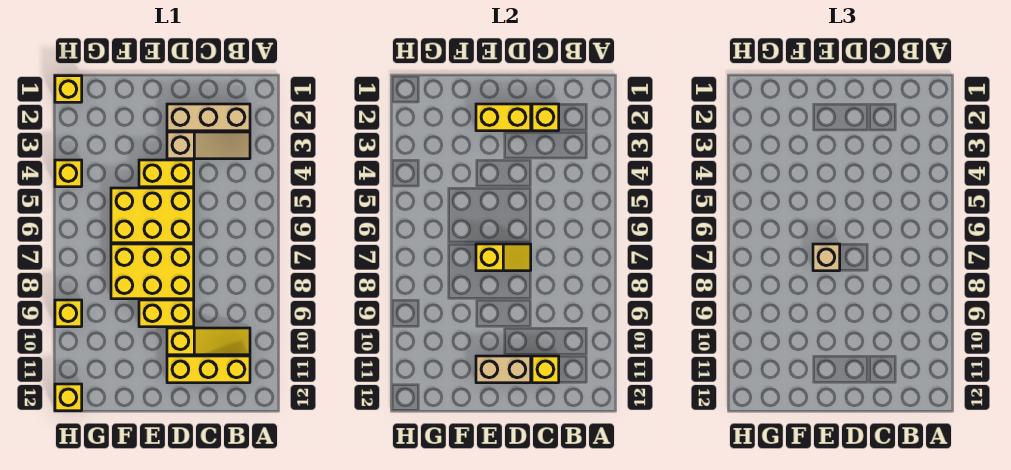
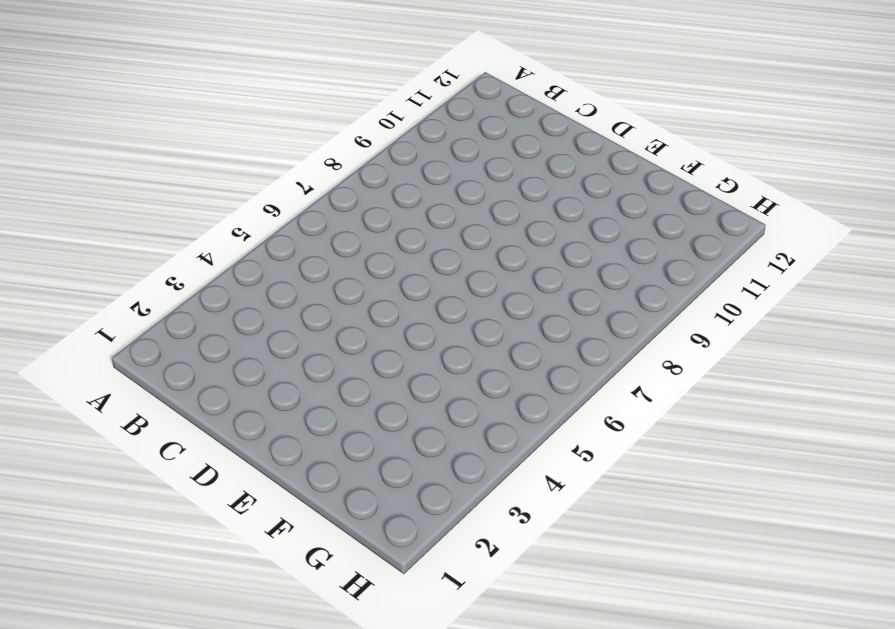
none -> tan 1x3 brick [167,104,250,131]
none -> tan 1x3 slope [167,132,250,159]
none -> yellow 1x3 slope [167,328,250,355]

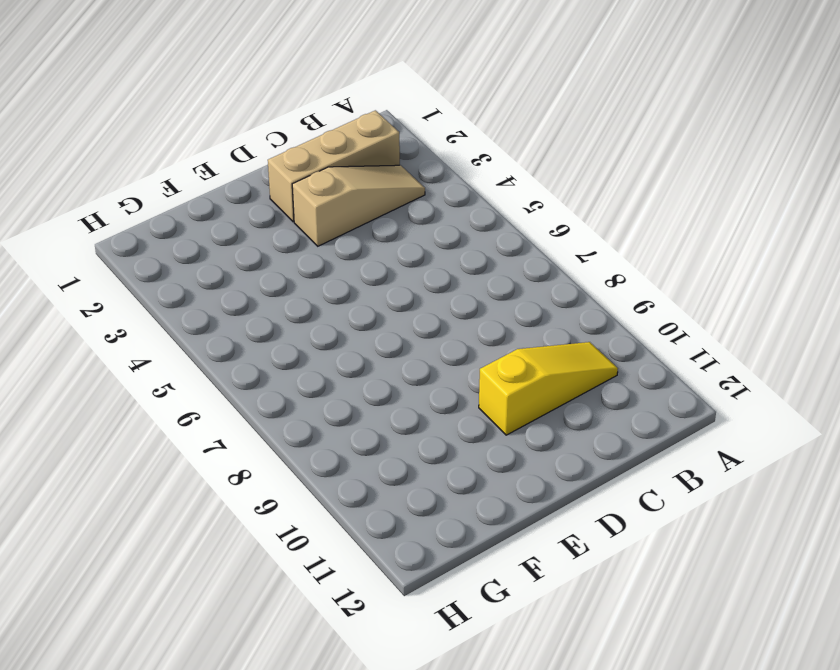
none -> yellow 1x3 brick [167,356,250,383]
none -> yellow 1x2 brick [139,160,194,187]
none -> yellow 2x3 brick [111,188,194,243]

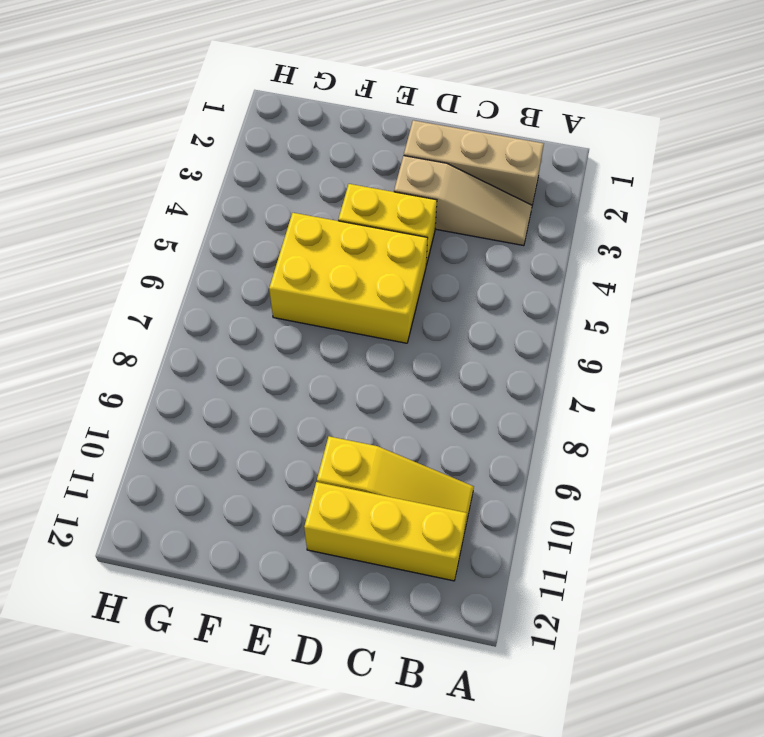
none -> yellow 2x3 brick [111,244,194,299]
none -> yellow 1x2 brick [139,300,194,327]
none -> yellow 1x1 brick [55,76,82,102]

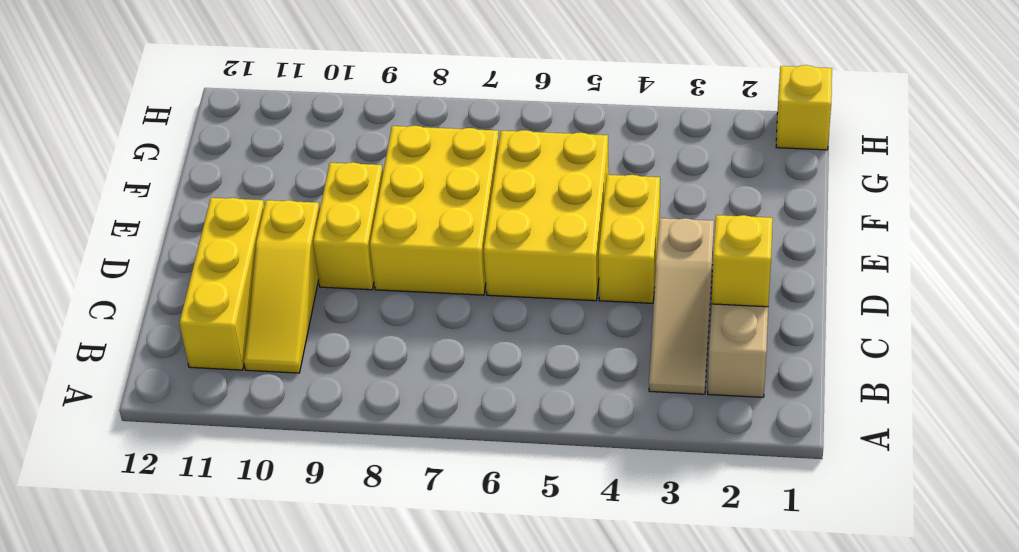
none -> yellow 1x1 brick [55,160,82,187]
none -> yellow 1x1 brick [55,300,82,327]
none -> yellow 1x1 brick [55,384,82,411]

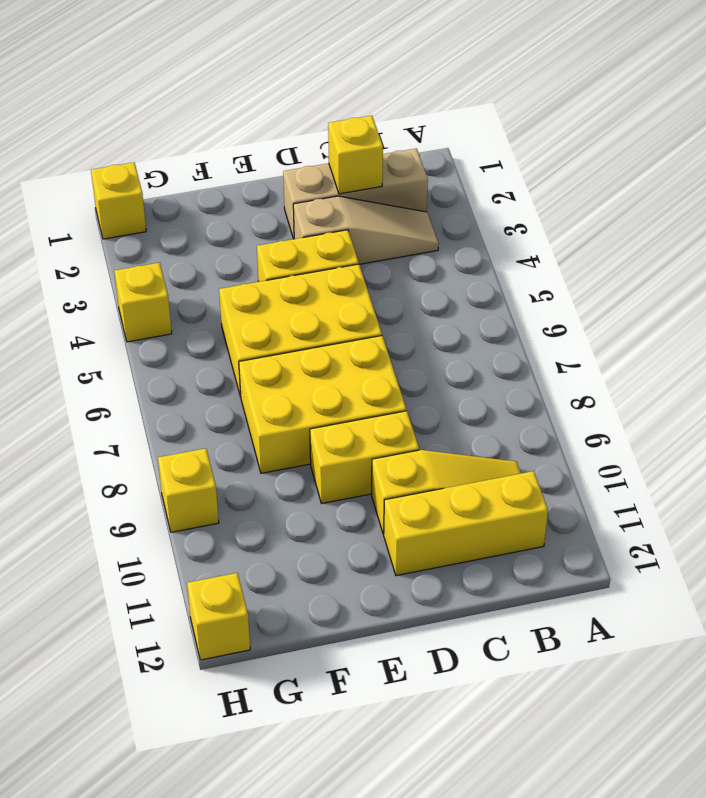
none -> yellow 1x1 brick [532,356,559,383]
none -> yellow 1x2 brick [476,104,531,131]
none -> yellow 1x2 slope [476,244,531,271]

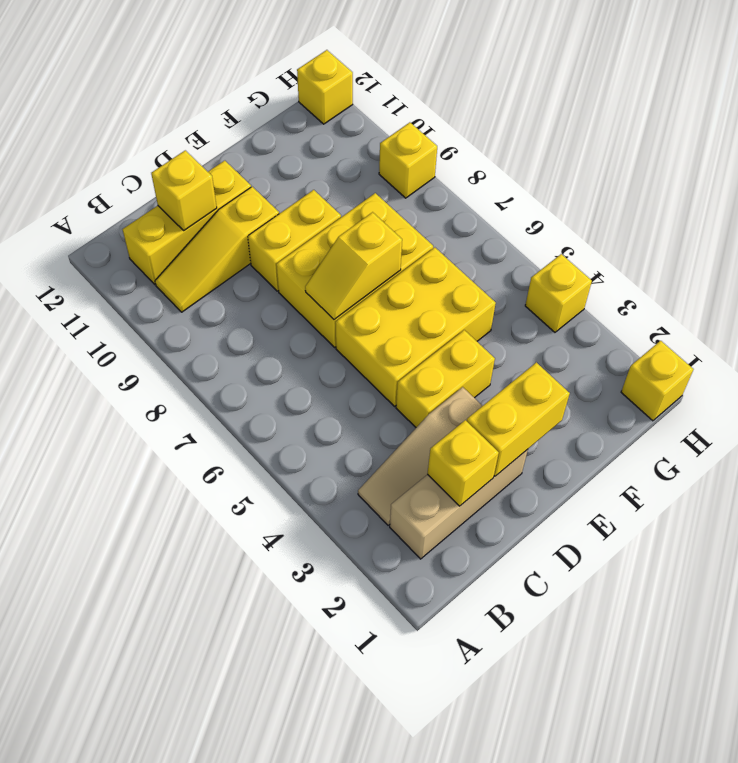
none -> tan 1x2 brick [476,356,531,383]
none -> tan 1x1 brick [813,244,840,271]

